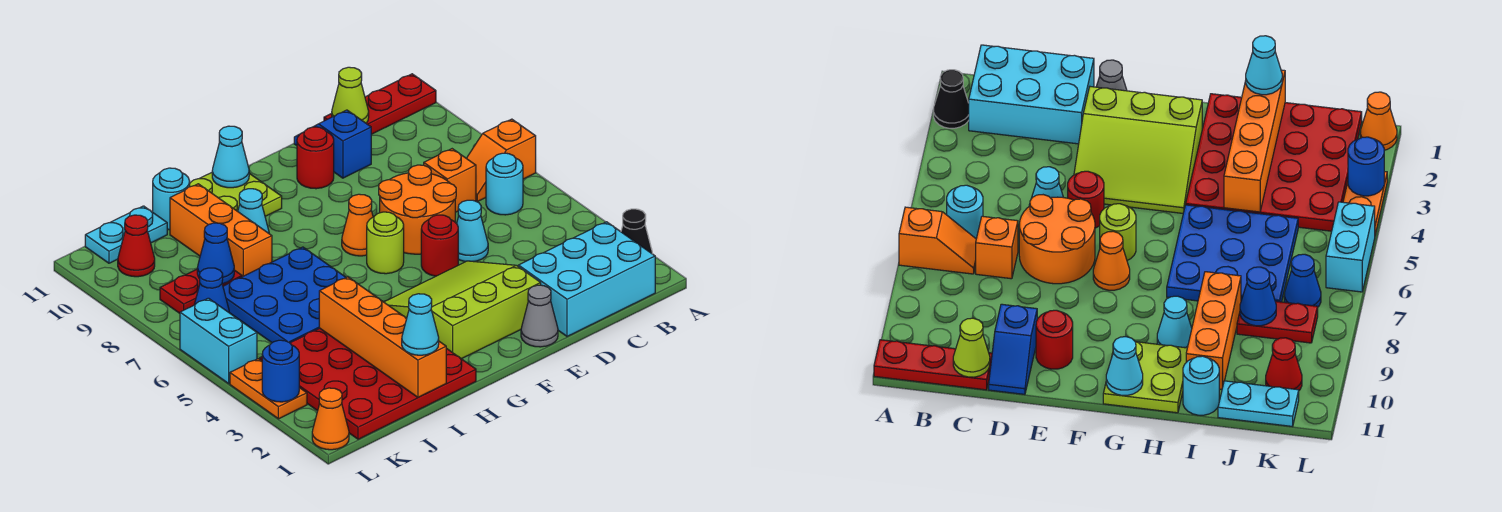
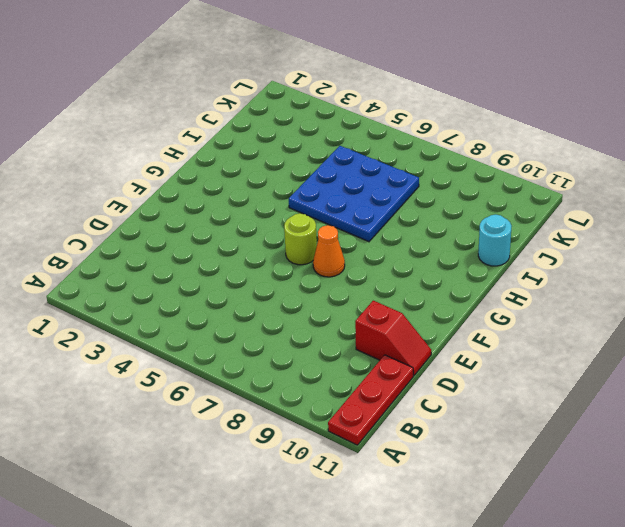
red 1x2 slope [355,301,431,376] -> blue 1x2 slope [294,110,371,178]
none -> black 1x1 cone [621,209,652,253]
none -> orange 1x2 slope [467,119,536,201]
none -> cyan 2x3 brick [518,222,655,336]
none -> cyan 1x1 round brick [486,153,523,215]

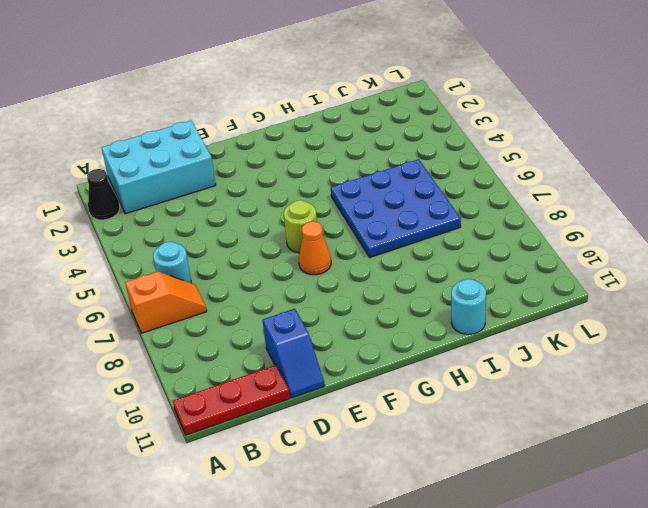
none -> orange 1x1 brick [424,149,476,212]
none -> cyan 1x1 cone [457,200,488,262]
none -> orange 2x2 round brick [379,165,456,254]
none -> grey 1x1 cone [521,285,558,347]

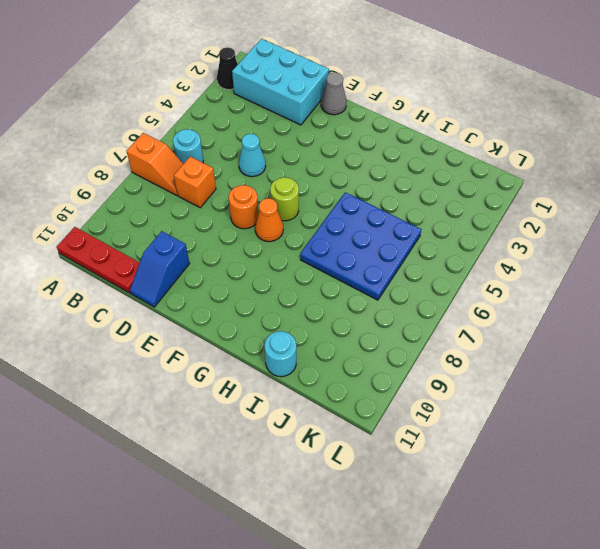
orange 1x1 round brick [229,185,259,229] -> orange 2x2 round brick [379,165,456,254]
none -> lime 3x3 slope [384,261,541,359]
none -> red 1x1 round brick [421,215,458,276]
none -> red 1x1 round brick [297,127,334,189]
none -> lime 2x2 plate [190,173,282,216]

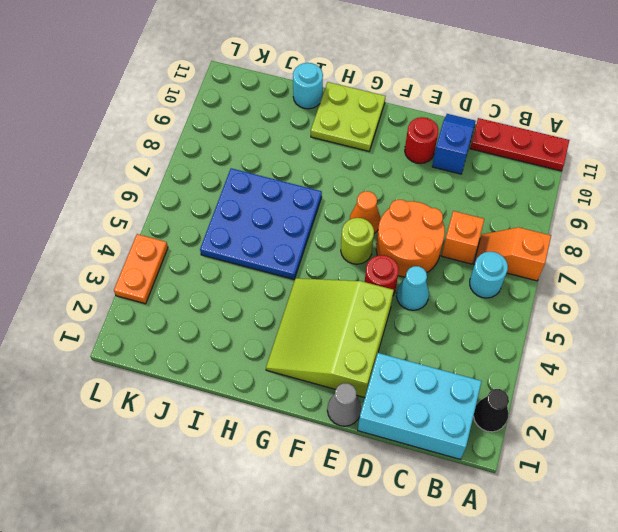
lime 3x3 slope [266,278,394,398] -> lime 3x3 slope turned to [384,261,541,359]
none -> red 4x4 plate [260,328,476,439]
none -> cyan 1x1 cone [238,189,269,233]
none -> orange 1x3 brick [170,184,272,277]
none -> red 1x2 plate [160,269,242,313]

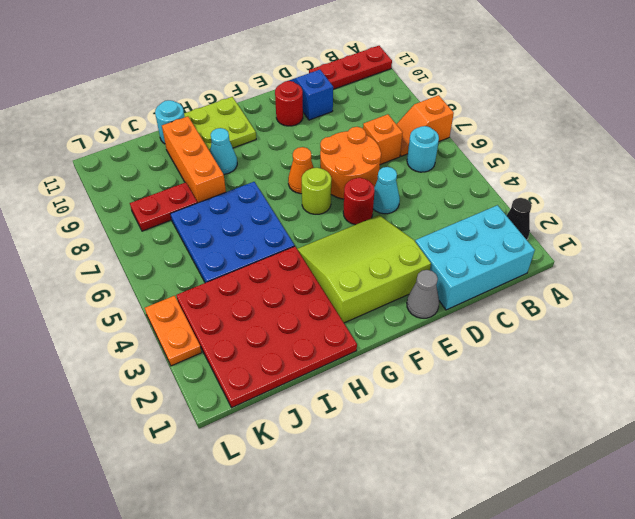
none -> cyan 1x2 plate [85,206,167,263]
none -> blue 1x1 cone [194,268,229,312]
none -> red 1x1 cone [118,215,155,277]
none -> orange 1x1 cone [312,388,349,450]

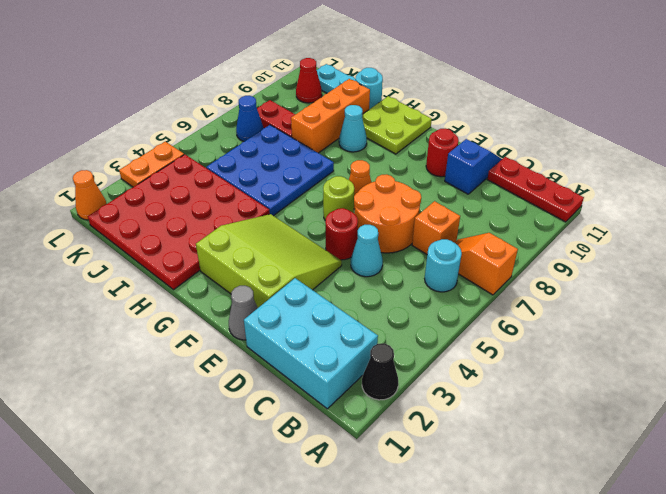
none -> cyan 1x2 brick [180,298,257,383]
none -> lime 1x1 cone [332,67,369,123]
none -> cyan 1x1 cone [212,126,249,188]
none -> orange 1x4 brick [319,277,446,397]

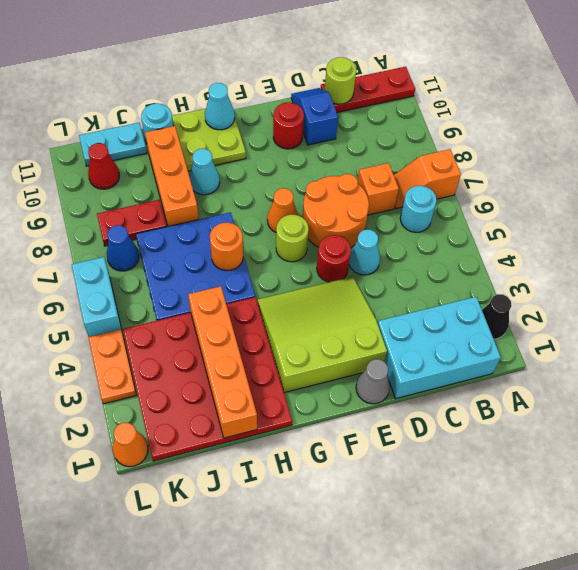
lime 1x1 round brick [325,57,356,104] -> lime 1x1 cone [332,67,369,123]
orange 1x1 round brick [210,223,243,271] -> none
none -> blue 1x1 cone [197,223,234,284]
none -> blue 1x1 round brick [262,340,299,402]
none -> cyan 1x1 cone [402,294,439,355]

